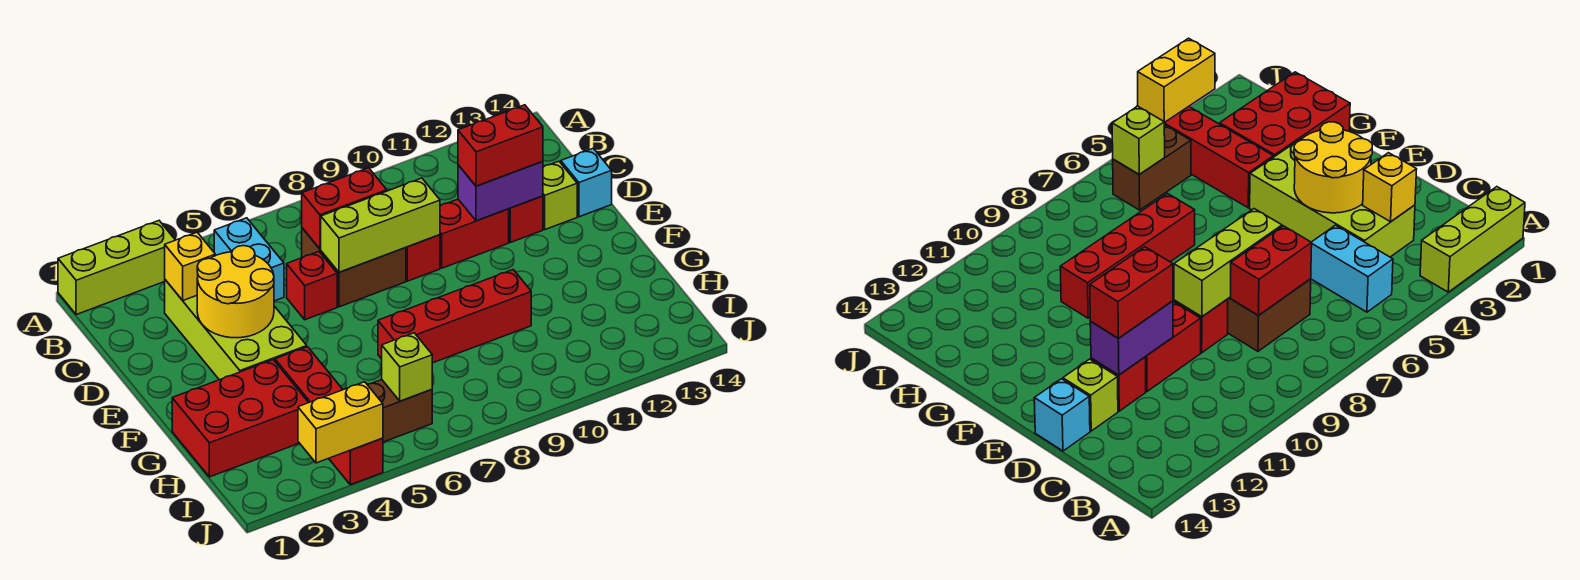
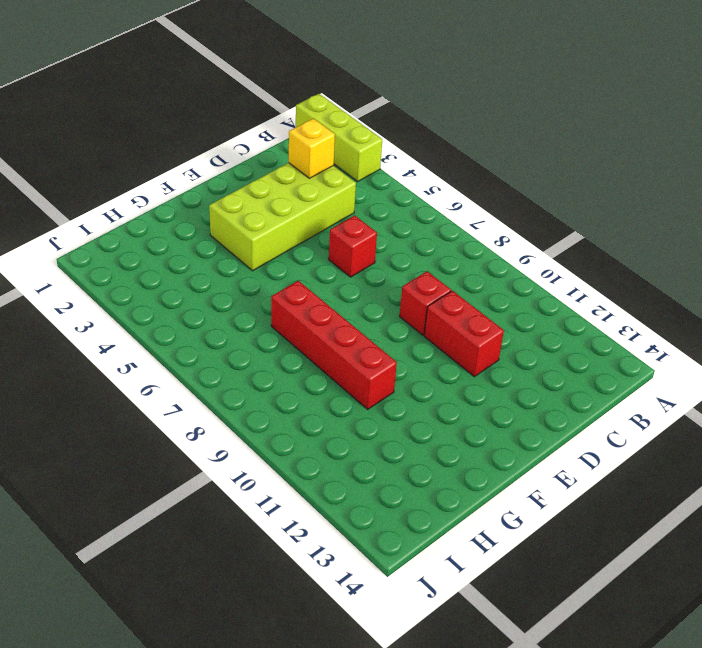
none -> cyan 1x2 brick [214,218,284,301]
none -> brown 2x2 brick [302,228,406,307]
none -> red 1x1 brick [509,196,543,243]

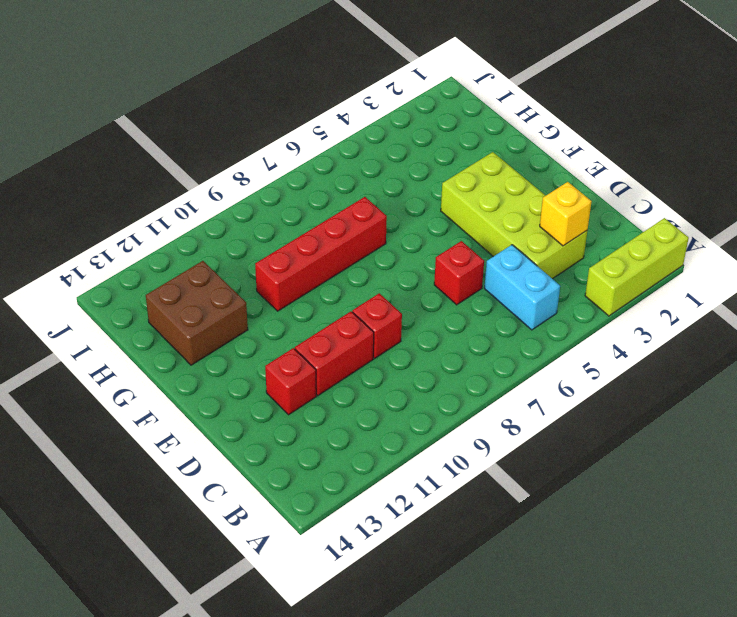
brown 2x2 brick [146,261,248,365] -> brown 2x2 brick moved to [302,228,406,307]
none -> lime 1x1 brick [543,161,577,229]
none -> cyan 1x1 brick [561,148,612,217]
none -> red 2x3 brick [172,360,309,477]

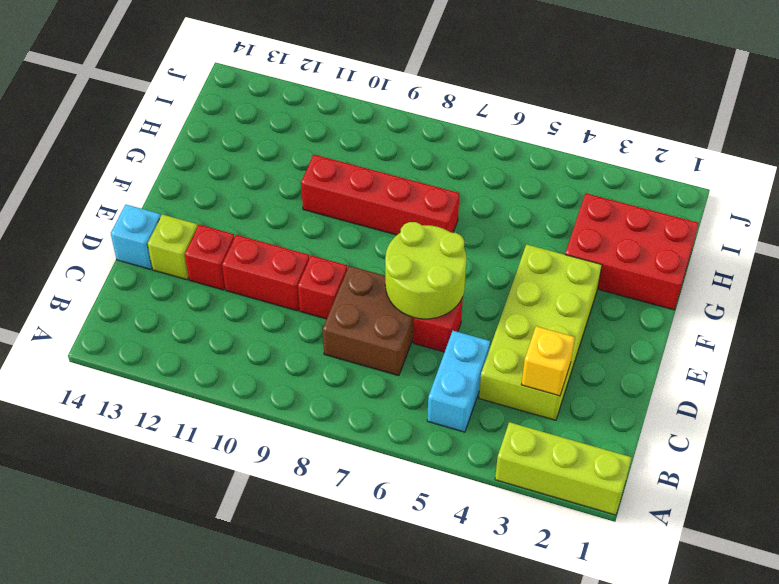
lime 2x2 round brick [385,222,467,319] -> lime 1x3 brick [321,178,440,272]
none -> red 1x4 brick [275,347,383,485]
none -> brown 1x2 brick [367,380,432,442]
none -> red 1x2 brick [302,168,387,249]

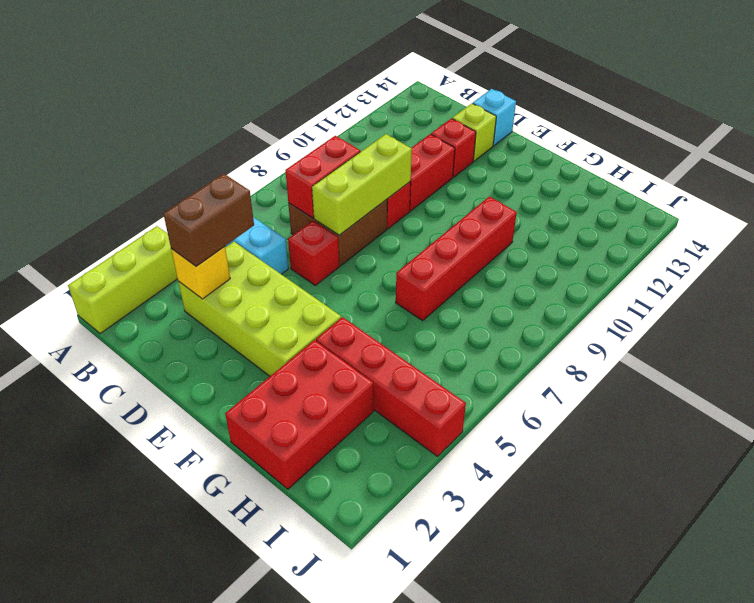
brown 1x2 brick [164,174,254,266] -> brown 1x2 brick moved to [367,380,432,442]
none -> yellow 2x2 round brick [197,246,274,338]
none -> purple 1x2 brick [458,161,543,221]
none -> lime 1x1 brick [382,333,432,401]

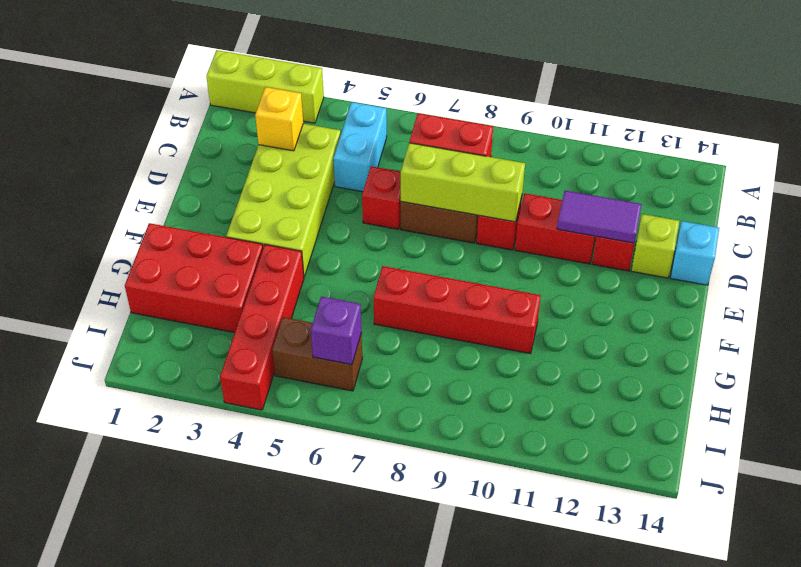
purple 1x2 tile [557,191,642,243] -> purple 1x2 brick [458,161,543,221]
purple 1x1 brick [311,296,361,365] -> lime 1x1 brick [382,333,432,401]
none -> yellow 2x2 round brick [197,246,274,338]
none -> yellow 1x2 brick [298,382,383,463]
none -> red 1x2 brick [458,105,543,186]

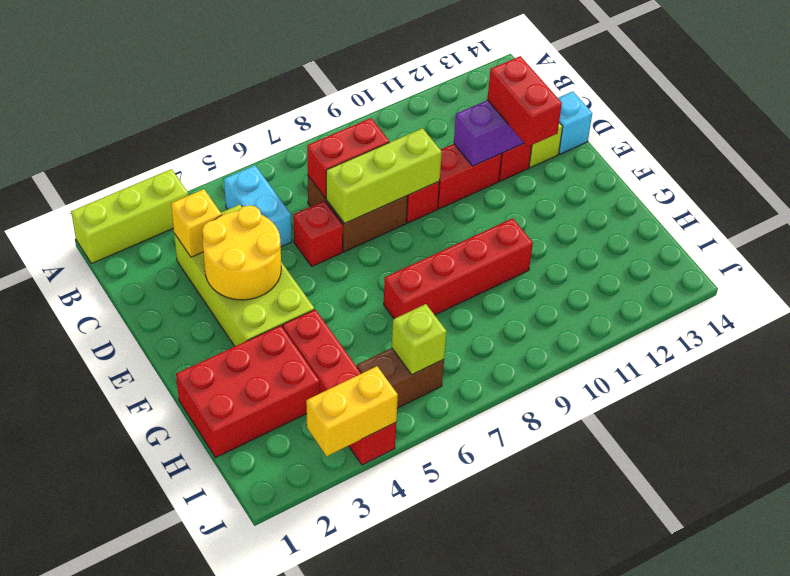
red 1x2 brick [487,56,562,147] -> red 1x2 brick turned to [458,105,543,186]

